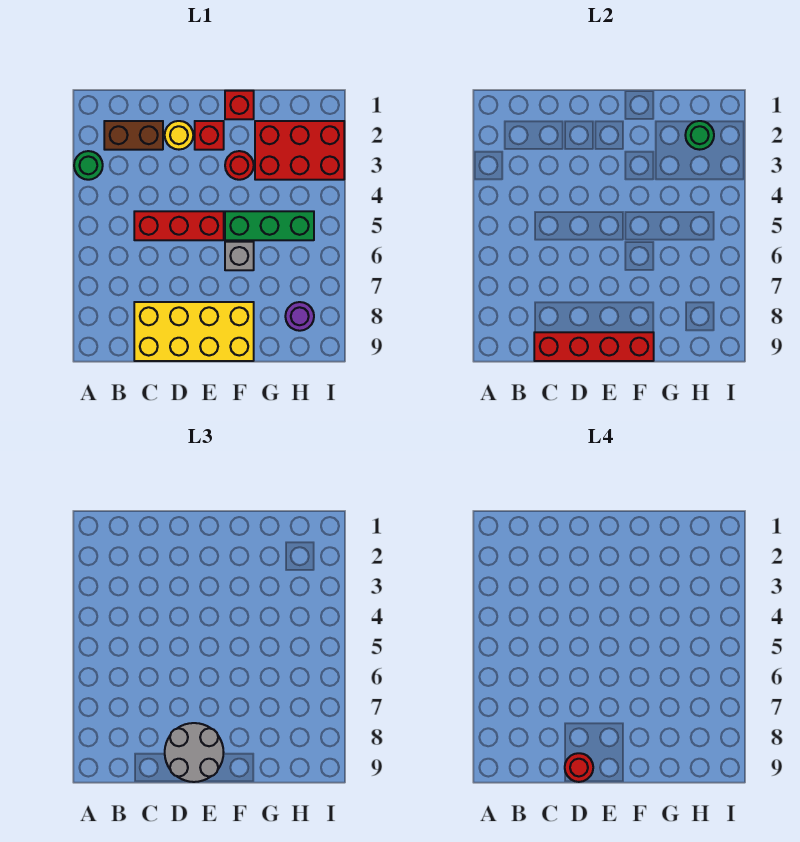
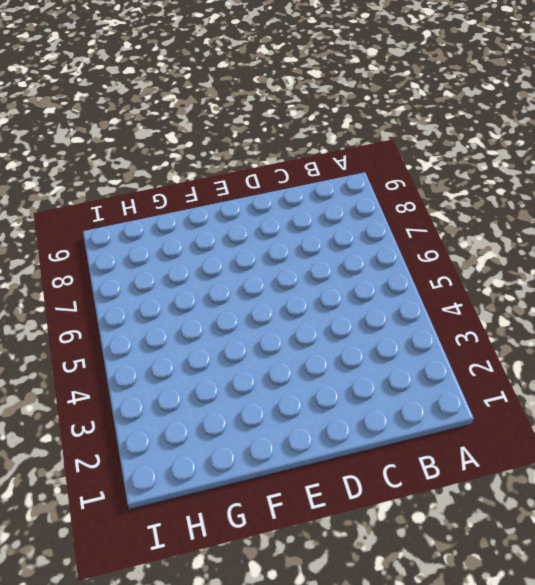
none -> green 1x1 round brick [74,151,103,180]
none -> brown 1x2 brick [104,121,163,150]
none -> red 1x3 brick [134,211,224,240]

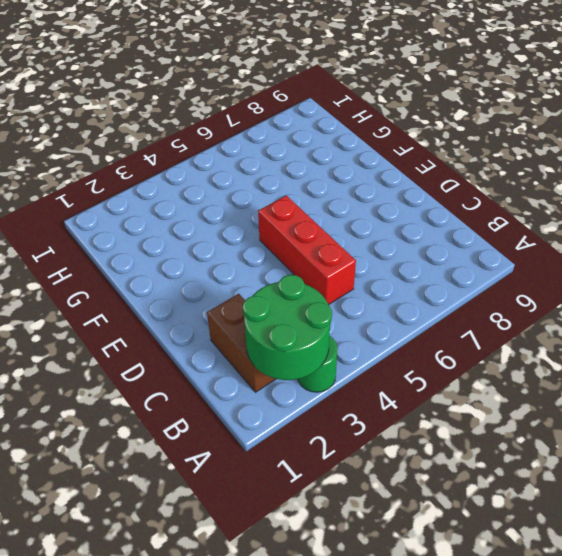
green 2x2 round brick [243,275,332,380] -> none
none -> yellow 2x4 brick [134,302,254,361]
none -> yellow 1x1 round brick [165,121,193,150]
none -> red 1x1 brick [195,121,224,150]

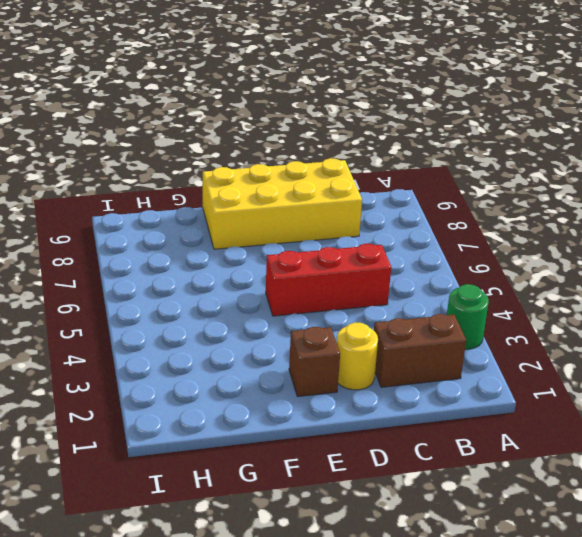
brown 1x1 brick [289,327,340,397] -> red 1x1 brick [195,121,224,150]
none -> red 1x1 brick [225,91,254,119]
none -> red 1x1 round brick [225,151,254,180]
none -> green 1x3 brick [225,211,314,240]

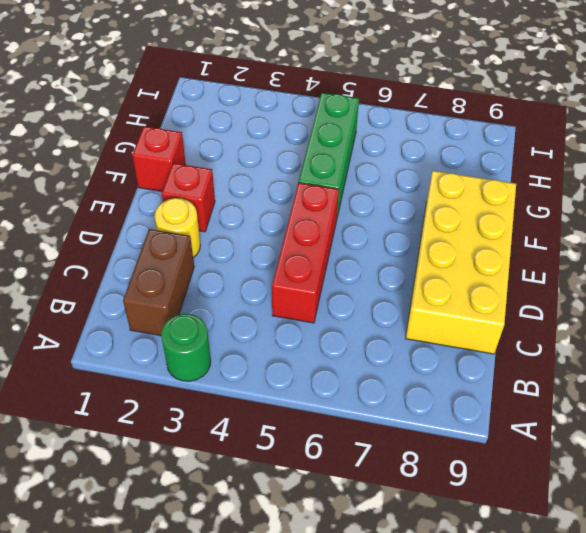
none -> red 1x1 round brick [225,151,254,180]
none -> grey 1x1 brick [225,242,254,270]
none -> red 2x3 brick [255,121,344,180]

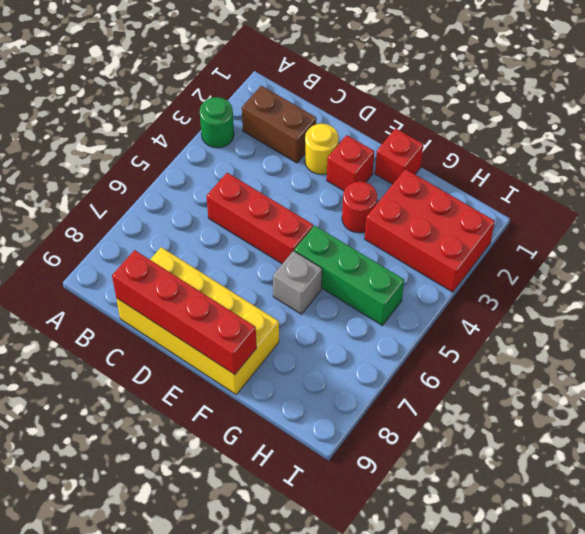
none -> purple 1x1 round brick [285,302,314,331]
none -> green 1x1 round brick [685,121,714,150]
none -> grey 2x2 round brick [165,723,224,782]

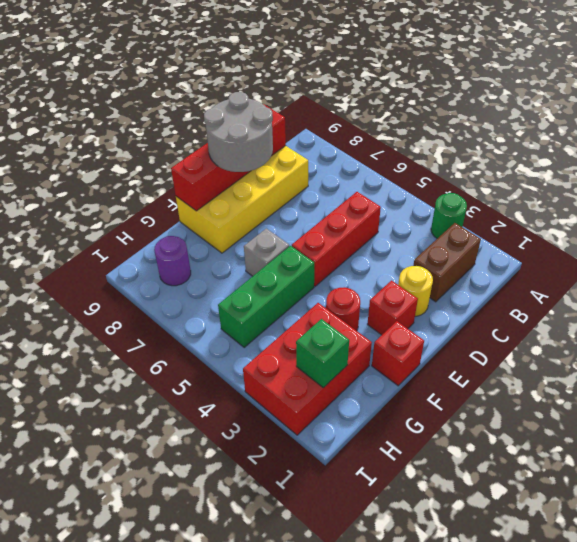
green 1x1 brick [296,319,349,388] -> green 1x1 round brick [685,121,714,150]
none -> red 1x1 round brick [565,753,593,782]

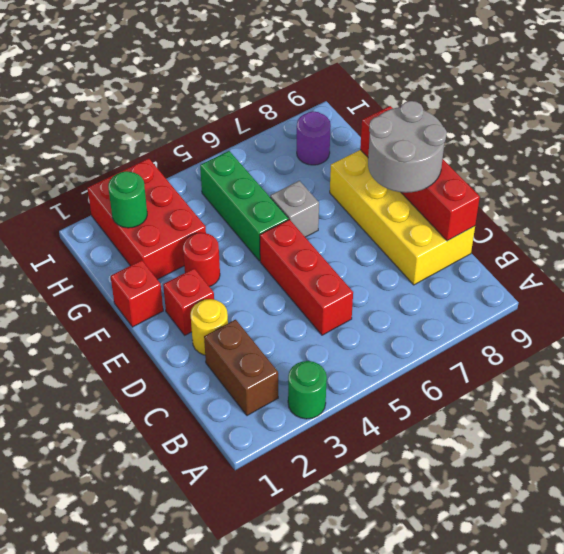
none -> red 1x1 round brick [565,753,593,782]

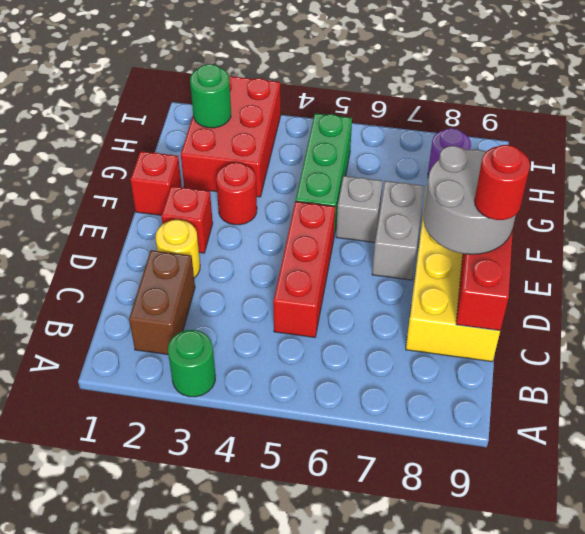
grey 1x2 brick [372,181,424,280] -> none

